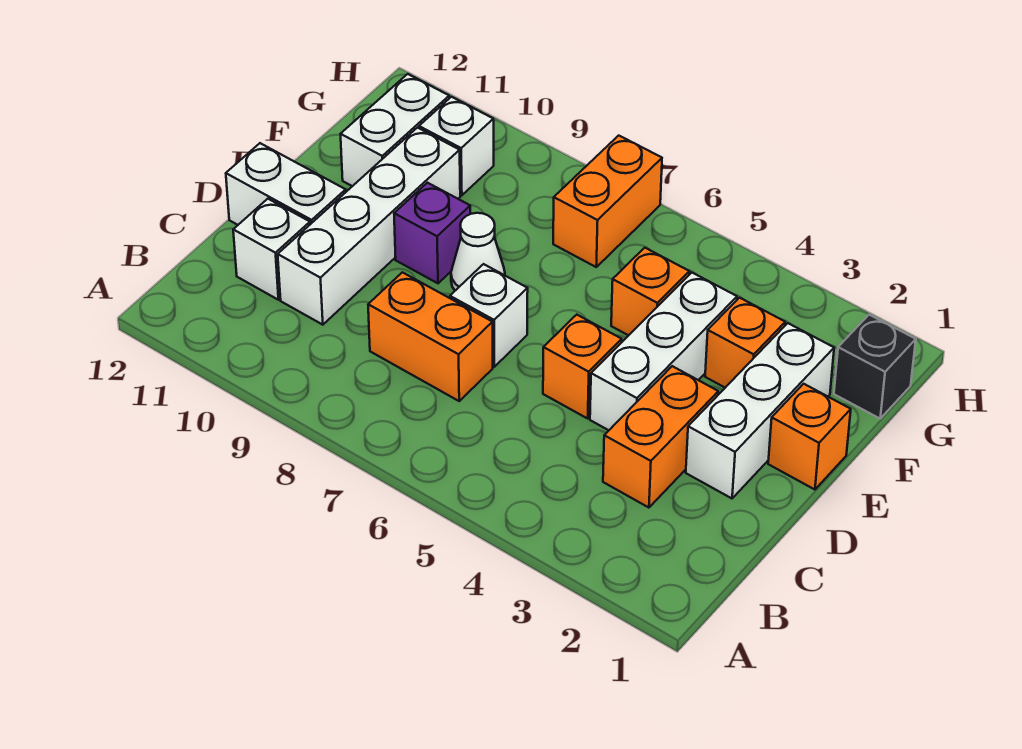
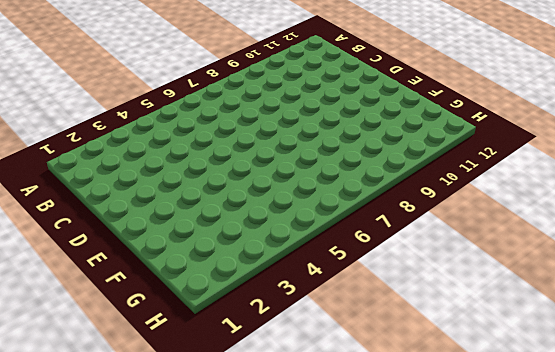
none -> orange 1x2 brick [603,366,718,508]
none -> orange 1x2 brick [368,272,493,401]
none -> white 1x4 brick [278,128,460,325]

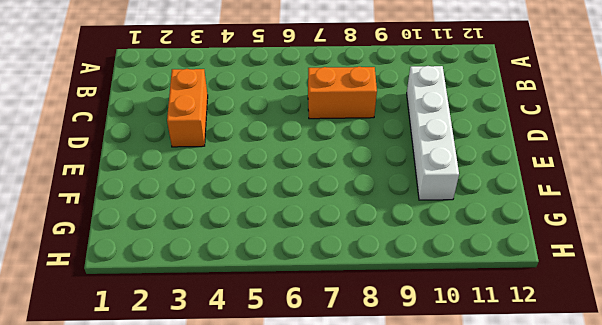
none -> white 1x1 brick [233,199,310,300]
none -> white 1x3 brick [686,323,834,498]
none -> white 1x3 brick [590,273,737,430]

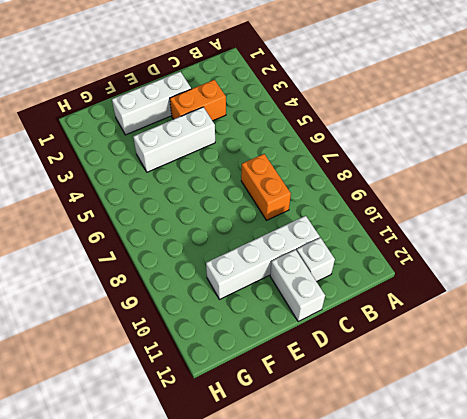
none -> orange 1x1 brick [543,315,622,418]
none -> white 1x1 brick [450,264,528,367]
none -> orange 1x1 brick [768,384,851,490]

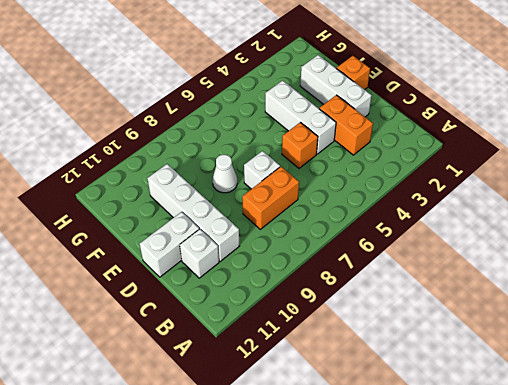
none -> purple 1x1 brick [394,183,470,283]
none -> orange 1x1 brick [705,298,785,388]
none -> orange 1x1 brick [611,248,690,336]

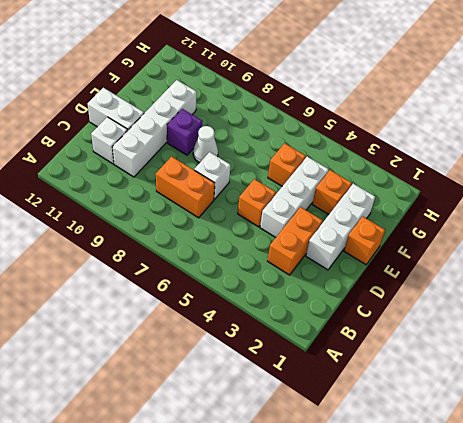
none -> white 1x2 brick [341,74,449,186]
none -> black 1x1 brick [834,315,916,418]
none -> orange 1x2 brick [553,136,662,267]

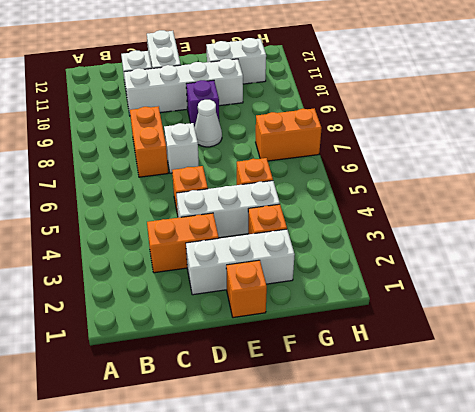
none -> black 1x1 brick [834,315,916,418]
none -> white 1x1 brick [419,97,494,195]

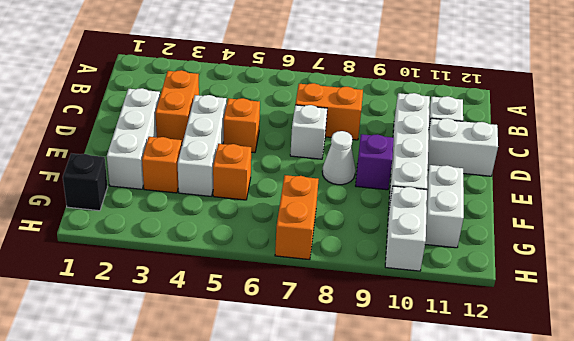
white 1x2 brick [385,186,427,271] -> white 1x1 brick [419,97,494,195]
none -> orange 1x1 brick [768,384,851,490]

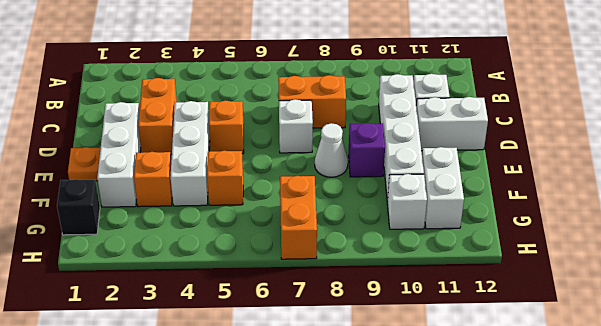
orange 1x1 plate [68,147,101,181] -> orange 1x1 brick [768,384,851,490]

